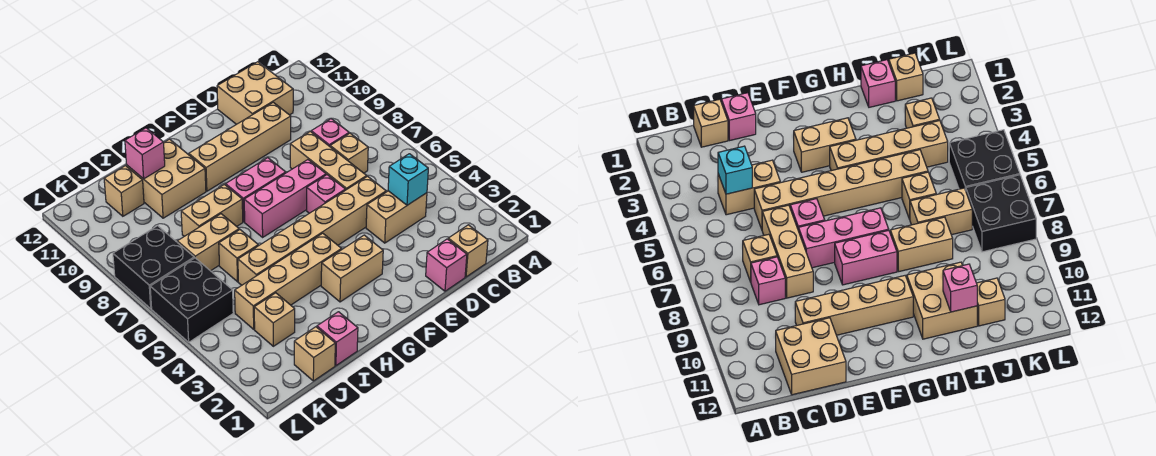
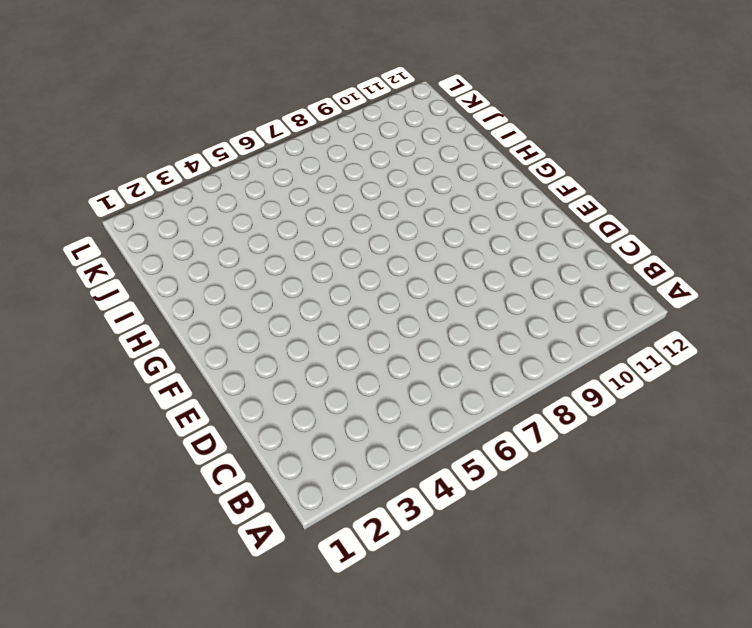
none -> tan 1x1 brick [448,225,488,277]
none -> tan 1x2 brick [366,191,427,243]
none -> tan 1x1 brick [330,133,368,173]

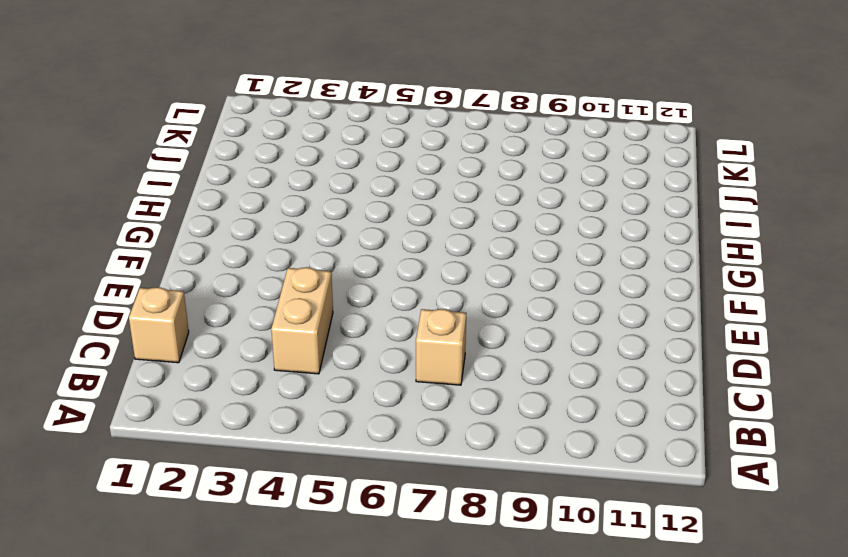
none -> pink 1x1 brick [311,119,349,146]
none -> tan 2x2 brick [217,62,293,124]
none -> pink 1x1 brick [426,239,467,291]

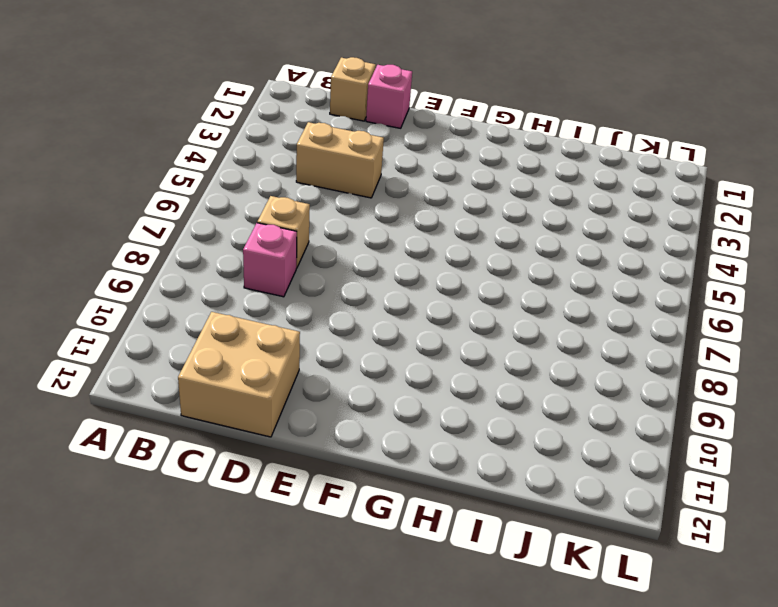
none -> tan 1x6 brick [238,176,386,285]
none -> tan 1x3 brick [290,131,367,190]
none -> tan 1x4 brick [189,102,291,191]

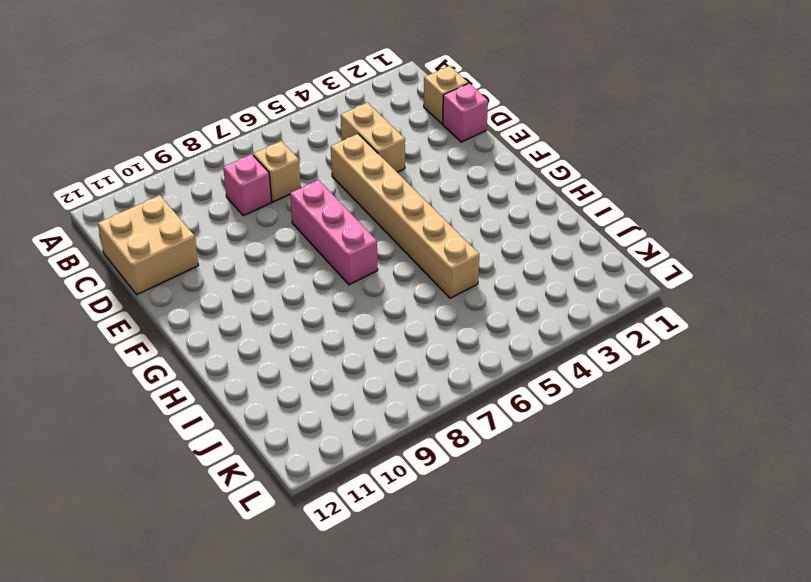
none -> tan 1x3 brick [290,131,367,190]
none -> tan 1x4 brick [189,102,291,191]
none -> pink 1x1 brick [307,175,345,213]

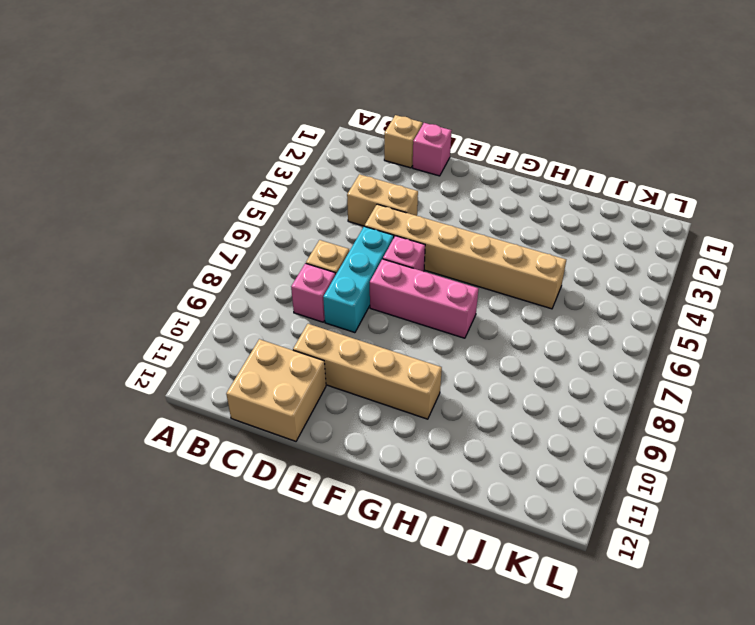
cyan 1x3 brick [323,226,394,333] -> tan 1x3 brick [290,131,367,190]
none -> tan 1x2 brick [321,235,383,302]
none -> pink 1x2 brick [226,158,286,222]
none -> tan 1x4 brick [235,233,342,329]

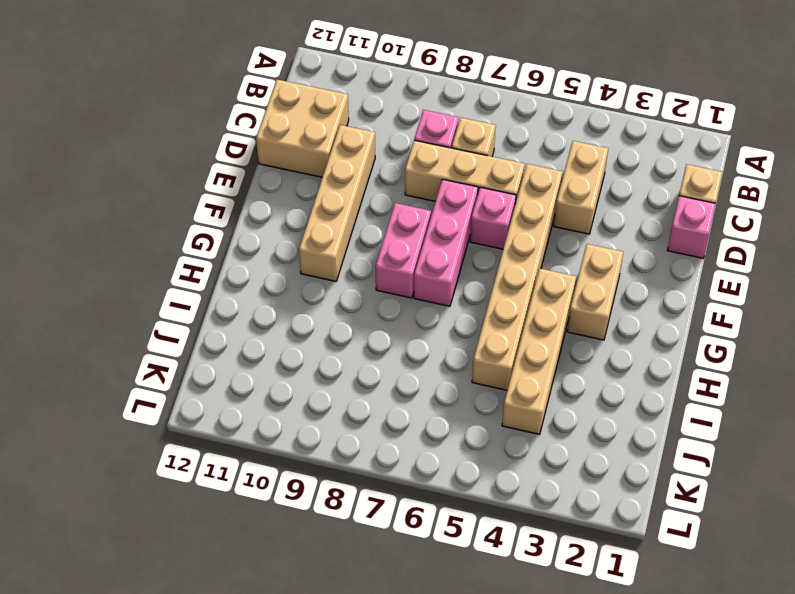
none -> tan 1x2 brick [181,184,243,236]
none -> tan 2x2 brick [127,139,206,218]
none -> pink 1x1 brick [317,312,358,365]

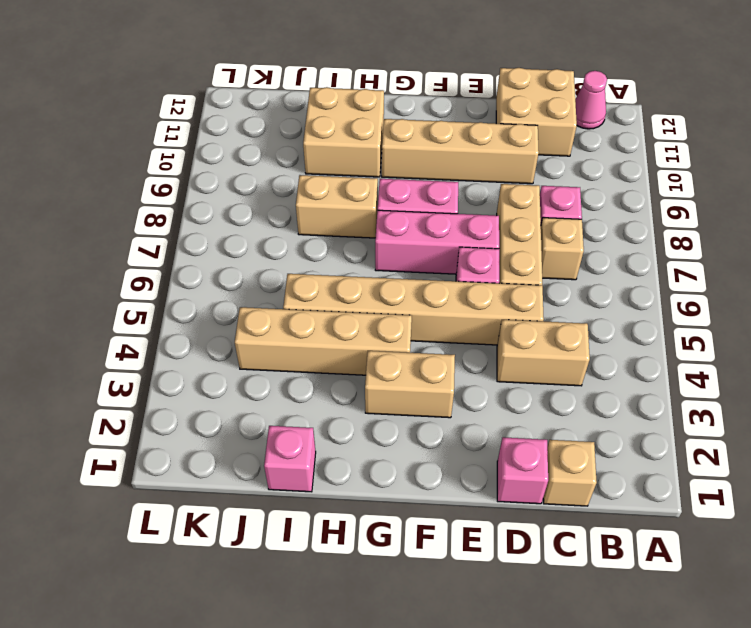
pink 1x1 cone [575,71,607,129] -> none
none -> tan 1x1 brick [219,230,258,282]
none -> tan 1x2 brick [177,214,239,271]
none -> tan 1x1 brick [294,327,335,381]

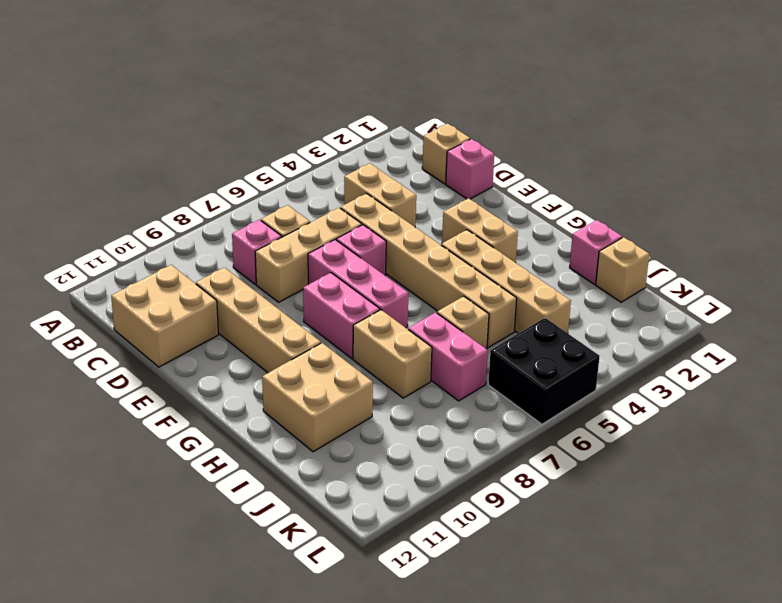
pink 1x2 brick [408,312,488,401] -> tan 1x2 brick [177,214,239,271]
none -> tan 1x1 brick [254,293,295,346]
none -> tan 1x1 brick [104,165,144,216]
none -> black 2x2 brick [113,226,194,309]

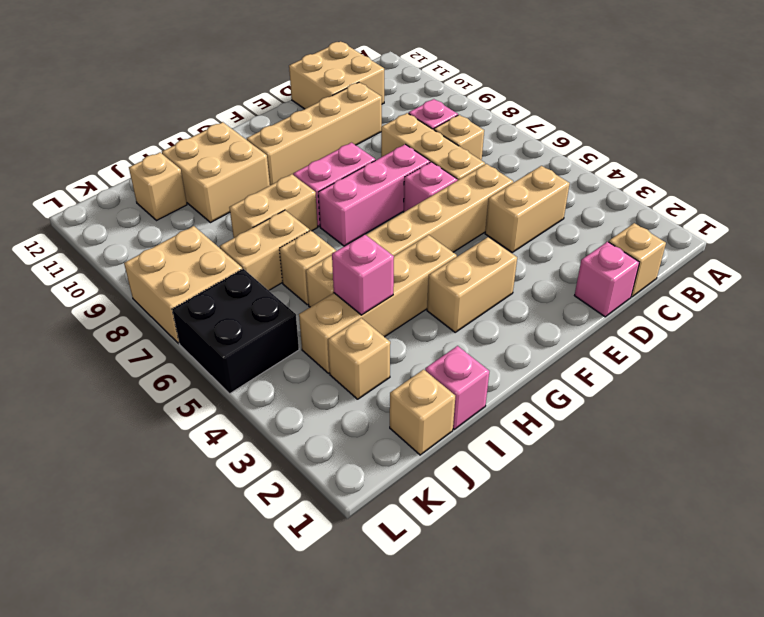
pink 1x1 brick [332,234,394,315] -> pink 1x1 brick moved to [125,128,165,179]
tan 2x2 brick [124,226,242,344] -> black 2x2 brick [113,226,194,309]
none -> cyan 1x1 brick [388,154,428,205]

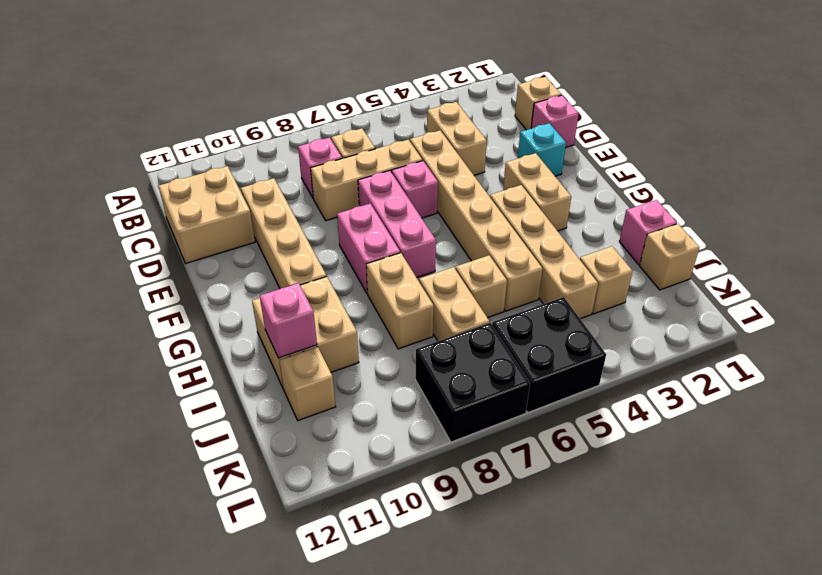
cyan 1x1 brick [518,123,566,176] -> cyan 1x1 brick moved to [388,154,428,205]

